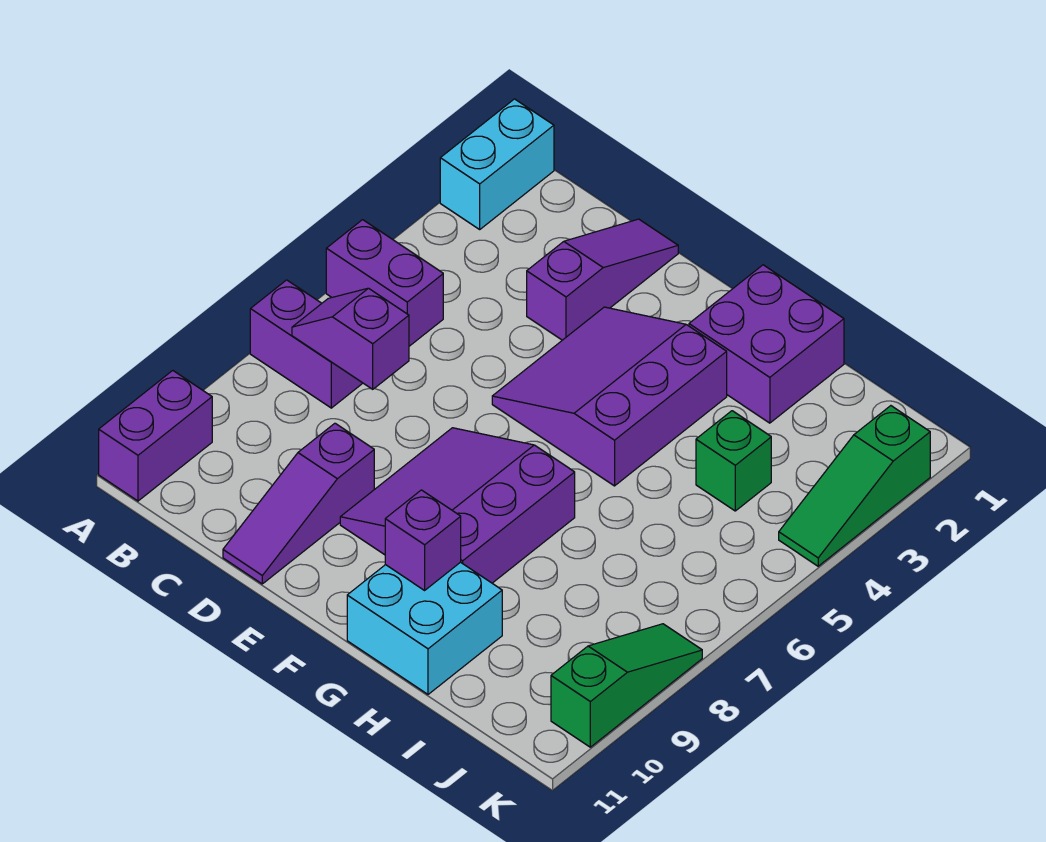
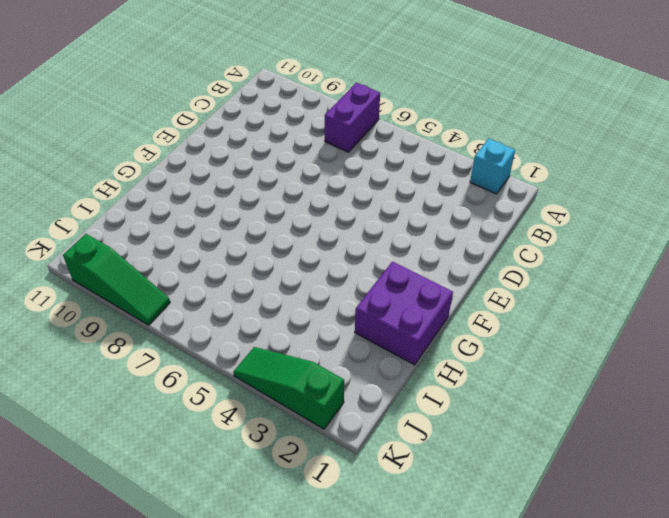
cyan 1x1 brick [470,139,515,194] -> cyan 1x2 brick [440,99,554,229]
none -> purple 1x2 brick [326,220,443,346]
none -> purple 1x2 brick [99,370,212,501]
none -> purple 1x3 slope [527,219,678,340]

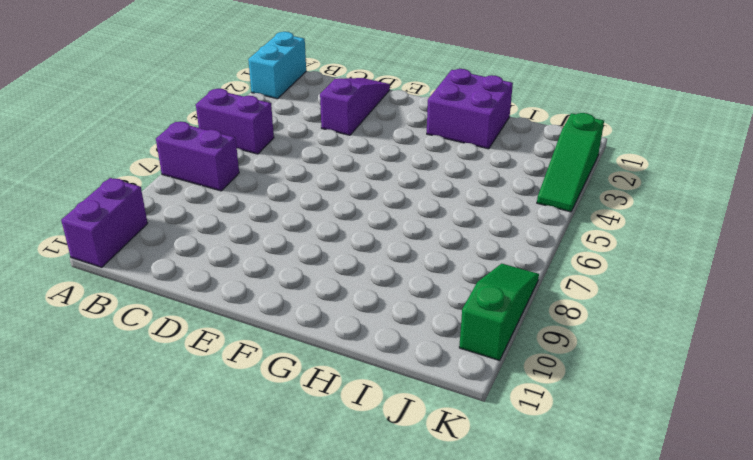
none -> purple 1x3 slope [223,423,374,584]
none -> purple 3x3 slope [492,307,727,486]
none -> purple 3x3 slope [340,428,575,583]

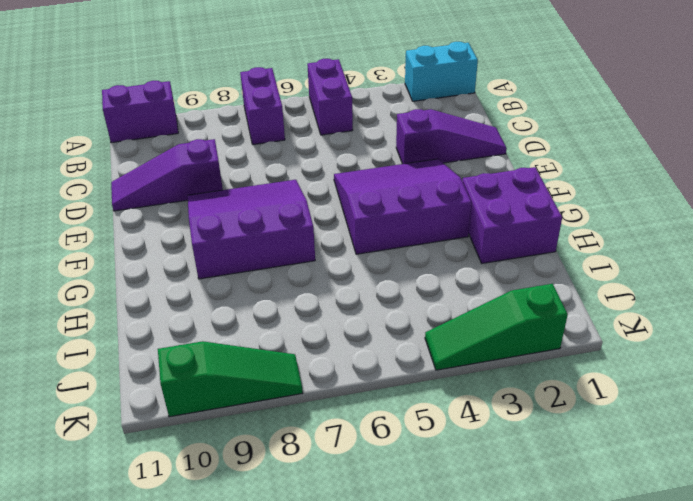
none -> cyan 2x2 brick [347,562,502,694]
none -> green 1x1 brick [696,411,771,511]
none -> purple 1x2 slope [292,288,409,389]

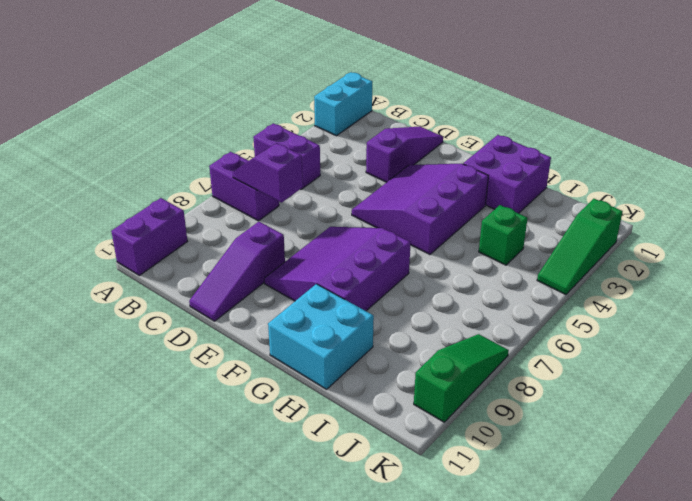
none -> purple 1x1 brick [385,490,461,590]

